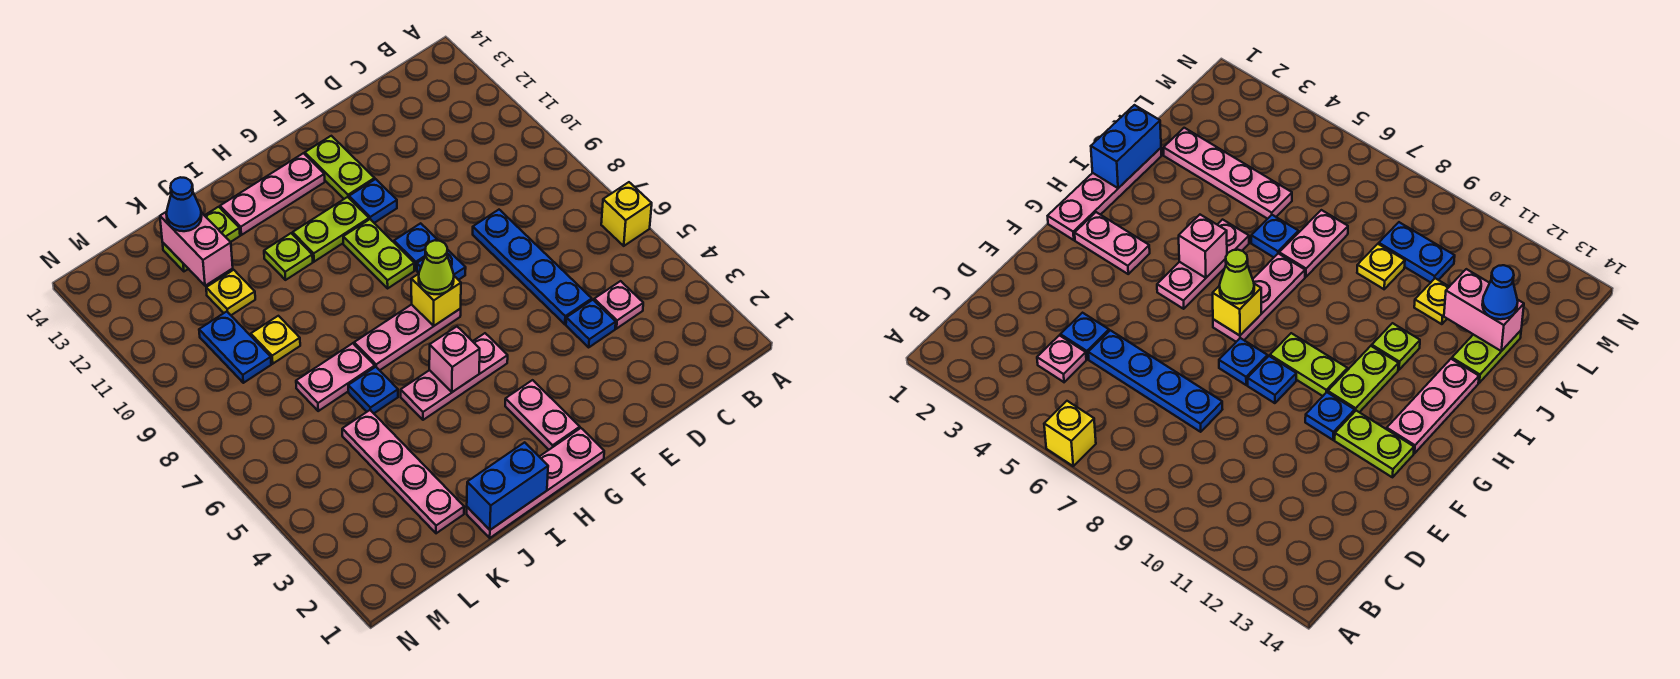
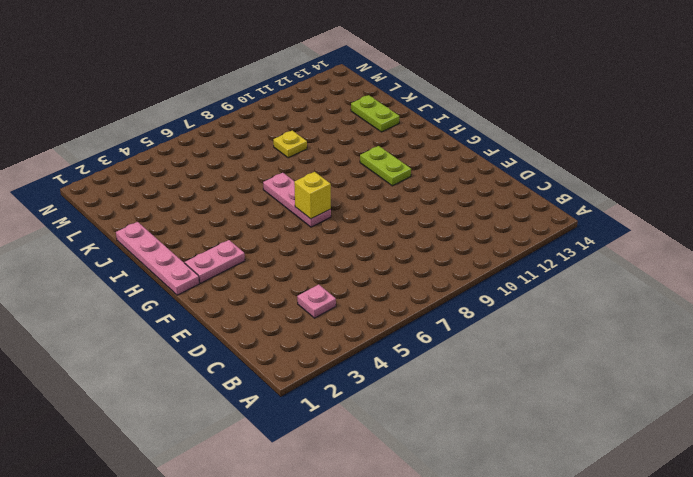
none -> yellow 1x1 brick [601,182,652,246]
none -> blue 1x1 plate [566,300,616,347]
none -> blue 1x4 plate [473,210,592,324]

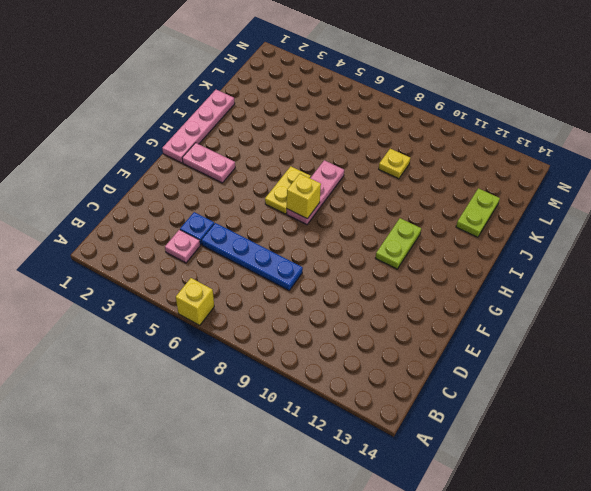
yellow 1x2 plate [265,166,311,214] -> none
none -> blue 1x1 plate [417,249,466,280]
none -> blue 1x1 plate [394,223,438,270]
none -> blue 1x1 plate [349,179,397,223]

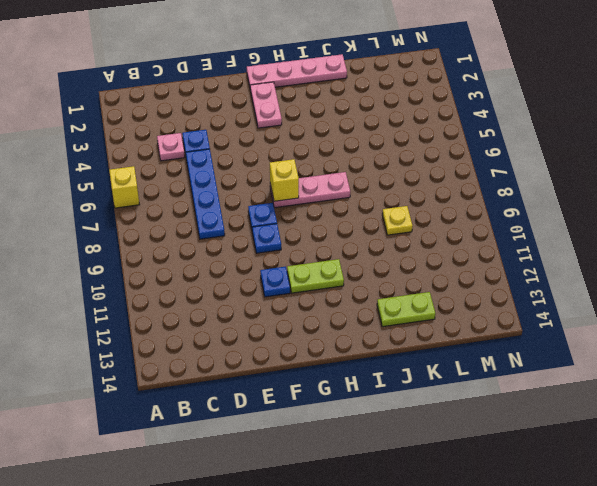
none -> lime 1x2 plate [305,136,375,199]
none -> pink 1x3 plate [401,333,508,420]
none -> lime 1x2 plate [343,219,414,288]

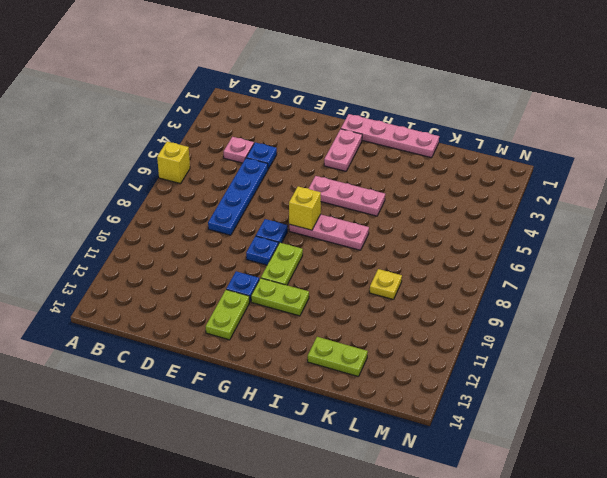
none -> pink 1x3 plate [220,153,325,235]
none -> lime 1x1 plate [264,233,313,280]
none -> blue 1x1 plate [348,367,398,413]

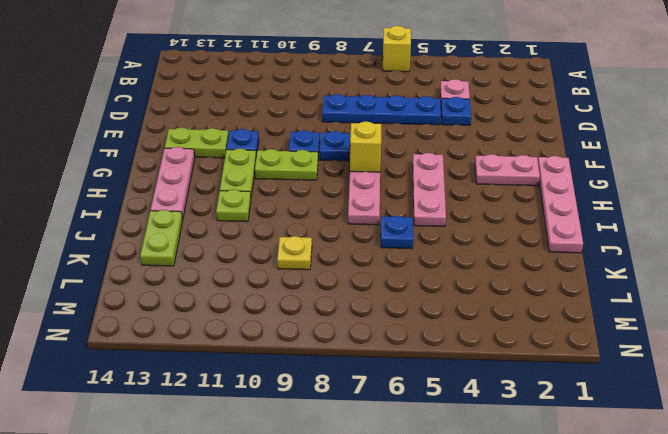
none -> pink 1x2 plate [296,343,375,411]
none -> pink 1x4 plate [342,410,464,533]
none -> yellow 1x1 plate [206,270,255,315]

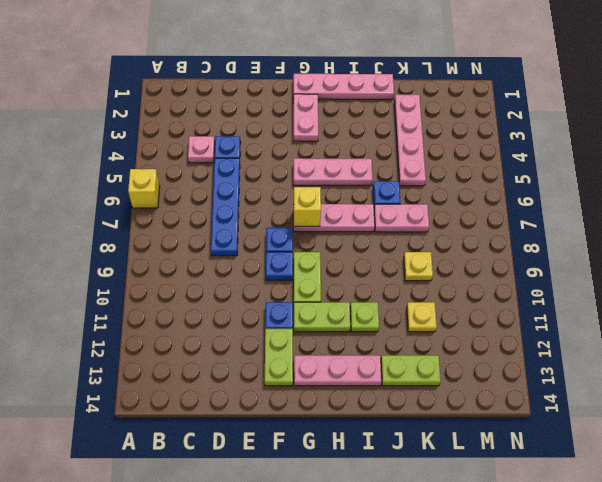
none -> blue 1x2 plate [199,312,271,383]
none -> pink 1x1 brick [429,327,480,392]
none -> blue 1x2 brick [467,442,548,530]

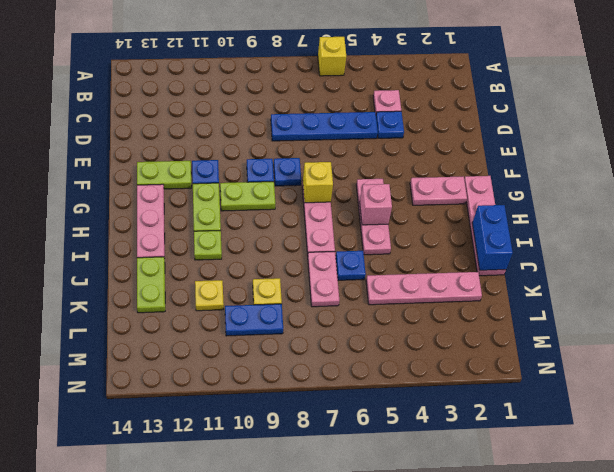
none -> pink 1x2 brick [160,212,233,286]
none -> lime 1x1 cone [419,240,454,294]
none -> blue 1x1 cone [166,177,202,231]

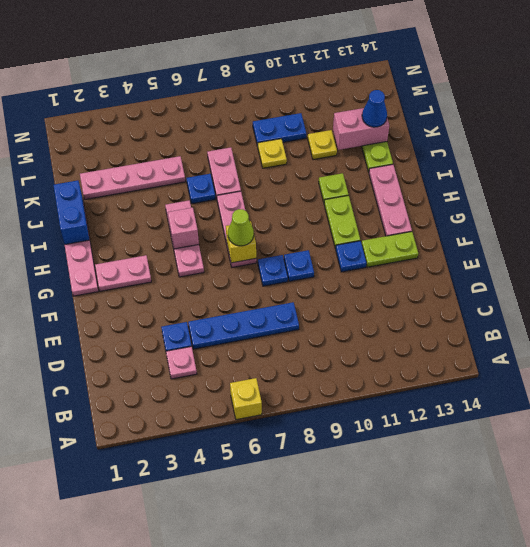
none -> lime 1x2 plate [343,219,414,288]

